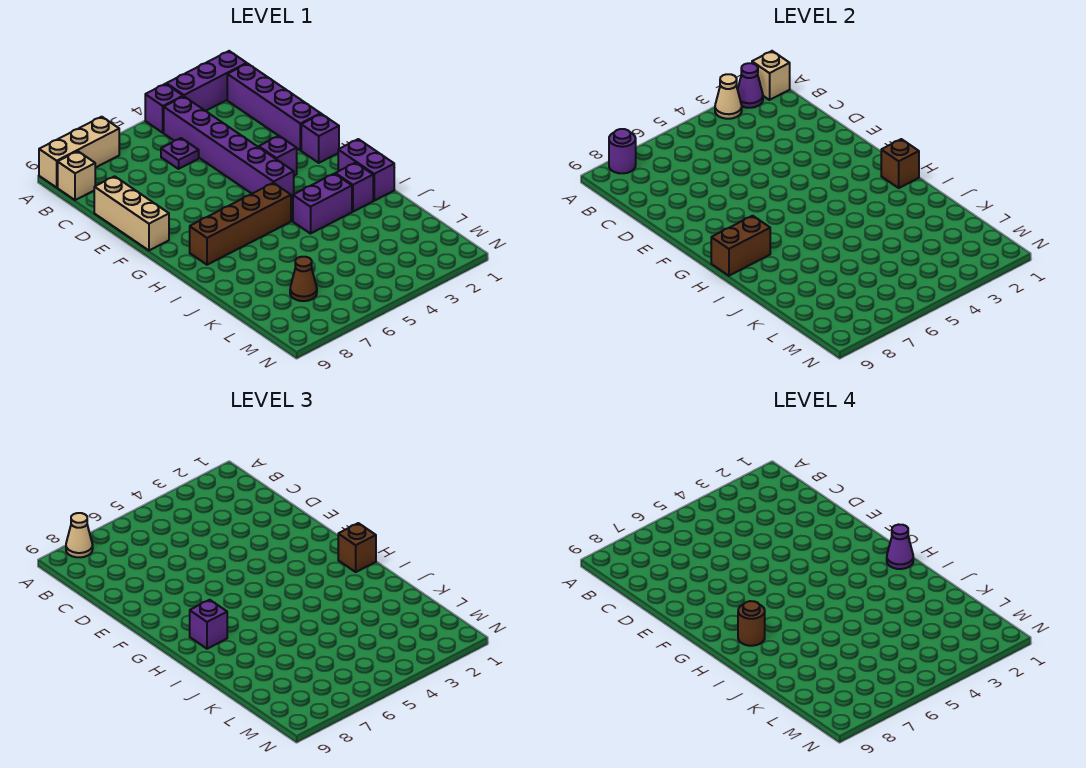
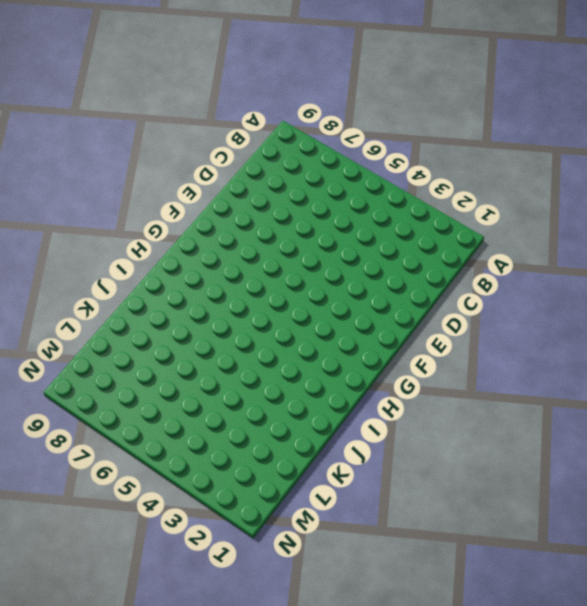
none -> purple 1x3 brick [166,51,247,111]
none -> purple 1x1 brick [145,84,183,133]
none -> tan 1x3 brick [39,117,119,187]

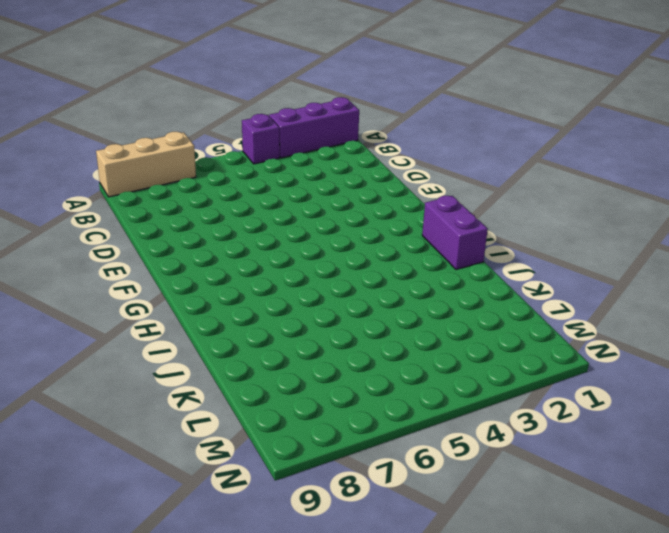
none -> purple 1x4 brick [227,64,321,150]
none -> purple 1x6 brick [164,96,294,199]
none -> tan 1x1 brick [58,151,95,200]

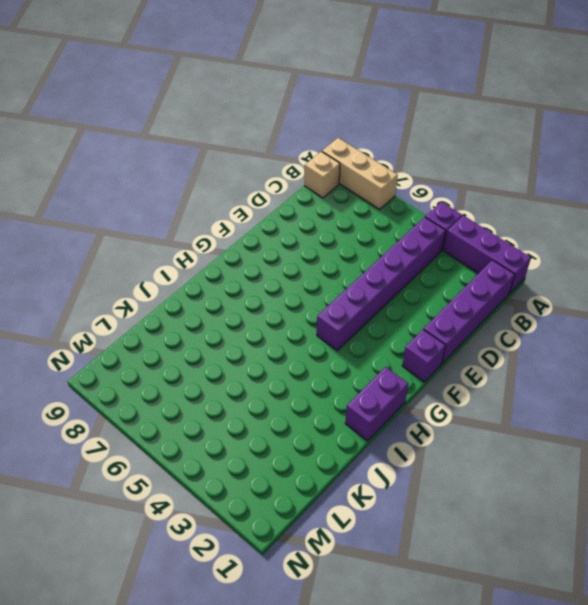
none -> purple 1x1 plate [161,138,199,169]
none -> tan 1x3 brick [94,176,169,250]
none -> purple 1x1 brick [259,136,297,176]

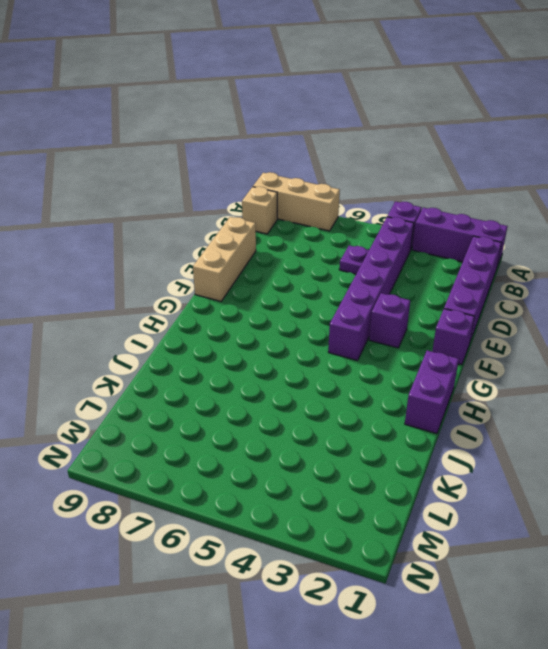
none -> brown 1x4 brick [190,183,291,265]
none -> purple 1x1 brick [335,163,373,212]
none -> purple 1x2 brick [293,174,352,234]

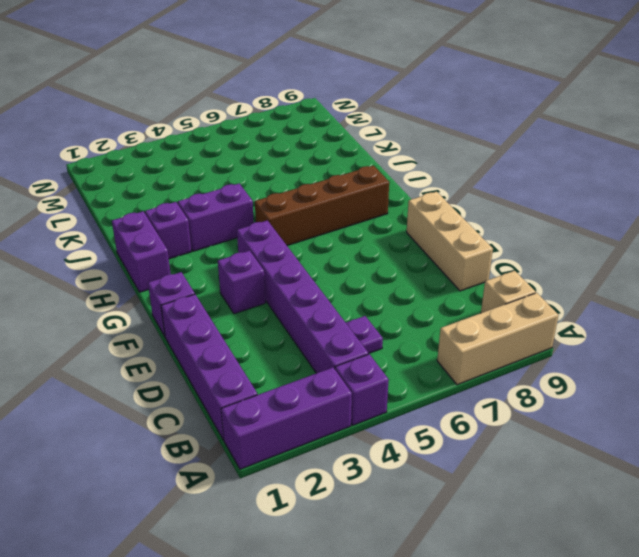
none -> brown 1x1 cone [290,257,317,301]
none -> tan 1x1 brick [752,51,790,100]
none -> purple 1x1 cone [738,63,763,108]

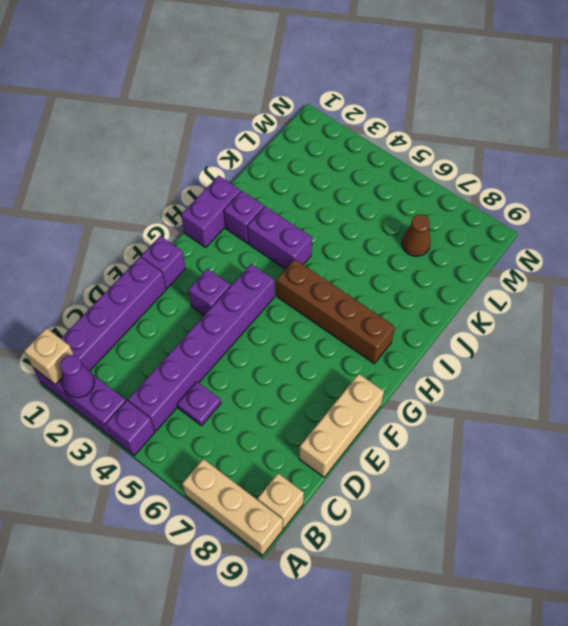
none -> tan 1x1 cone [715,74,742,119]
none -> purple 1x1 round brick [609,129,636,173]
none -> brown 1x1 brick [881,139,919,188]

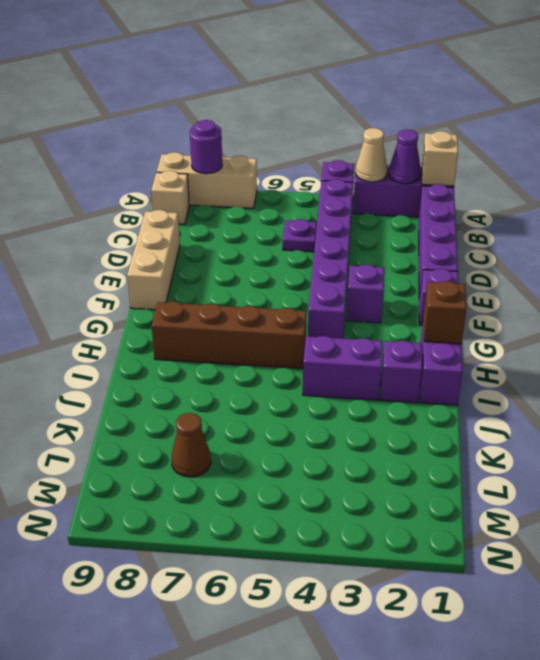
none -> brown 1x2 brick [711,216,770,276]
none -> tan 1x1 cone [66,513,93,557]
none -> brown 1x1 brick [338,523,376,572]

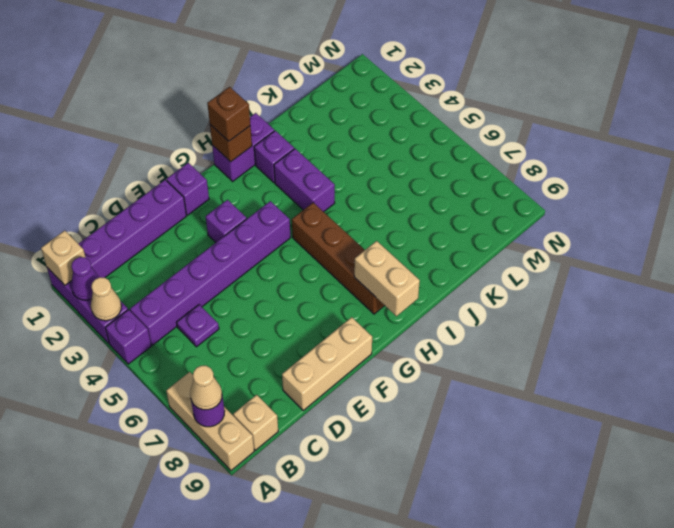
tan 1x2 brick [354,241,420,316] -> brown 1x2 brick [711,216,770,276]
none -> brown 1x1 cone [290,257,317,301]
none -> purple 1x1 brick [190,600,227,649]
none -> purple 1x1 cone [887,524,913,569]

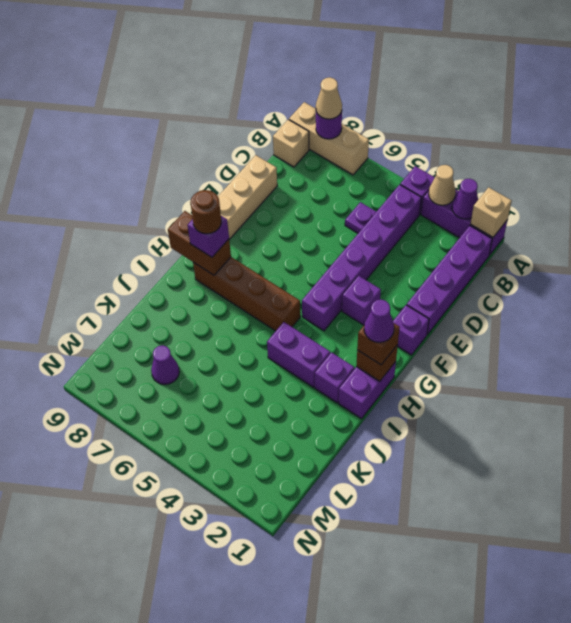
purple 1x1 cone [151,345,179,384] -> brown 1x1 cone [290,257,317,301]

